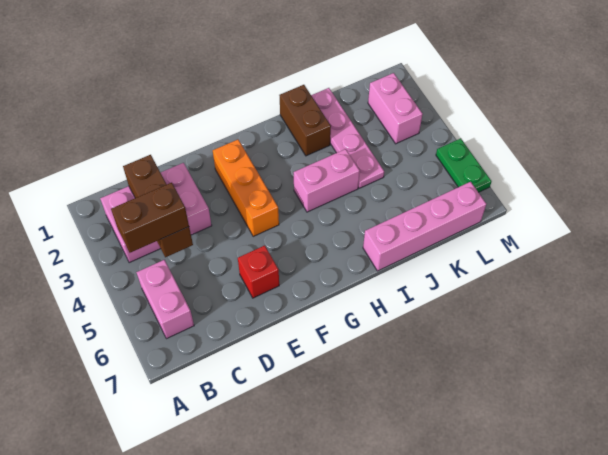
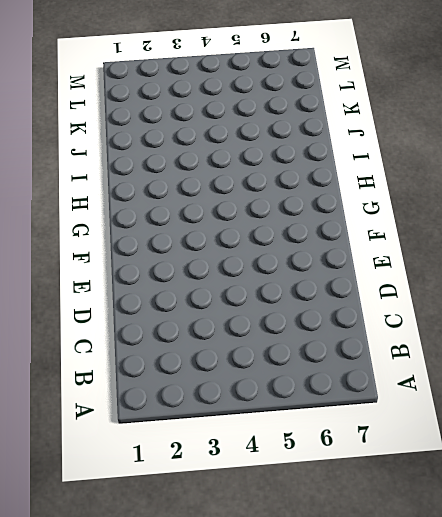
none -> pink 2x3 brick [100,163,212,263]
none -> pink 1x2 brick [136,260,194,339]
none -> red 1x1 brick [238,246,279,298]

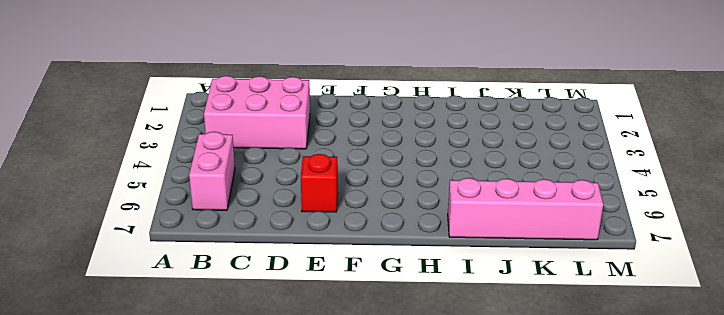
none -> orange 1x3 brick [213,140,279,236]
none -> pink 1x2 brick [294,149,360,212]
none -> brown 1x2 brick [279,85,331,156]

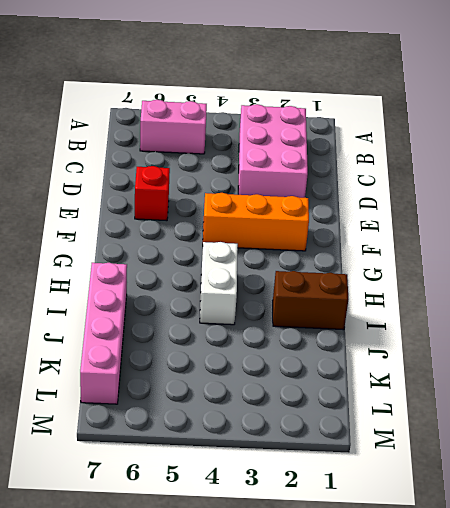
white 1x2 brick [200,242,238,325] -> pink 1x2 brick [294,149,360,212]
none -> pink 1x4 plate [311,88,384,188]
none -> pink 1x2 brick [368,73,422,144]
none -> green 1x2 plate [436,138,491,192]

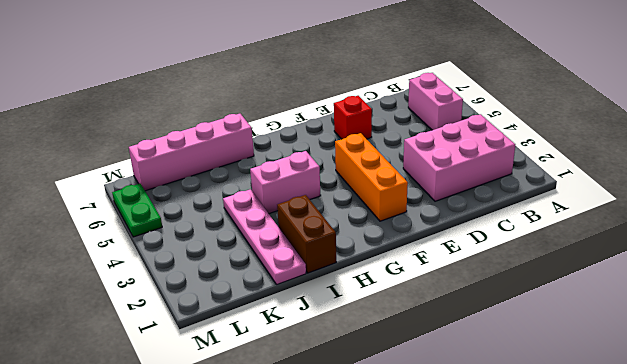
none -> pink 1x2 brick [368,73,422,144]
none -> brown 1x3 brick [123,155,193,257]
none -> brown 1x2 brick [111,183,189,253]

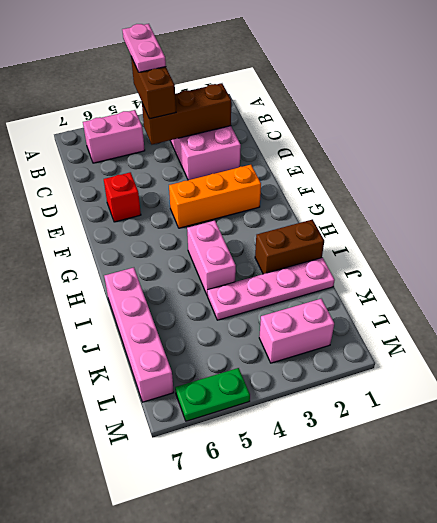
pink 1x2 plate [122,24,166,72] -> none

